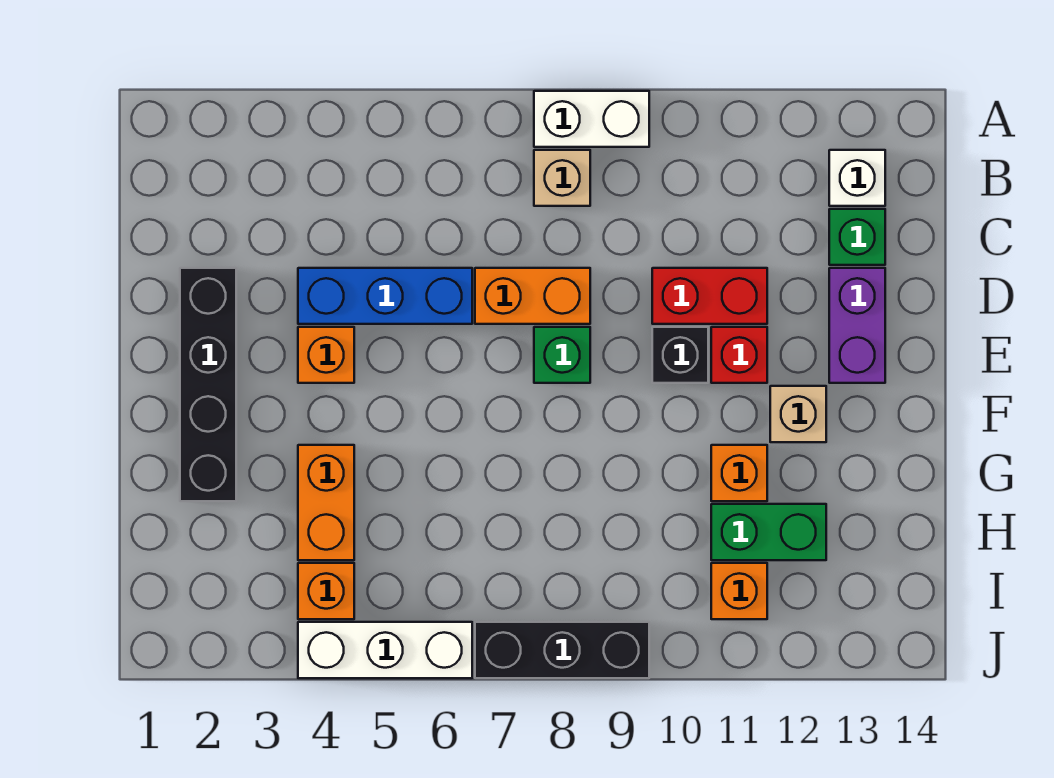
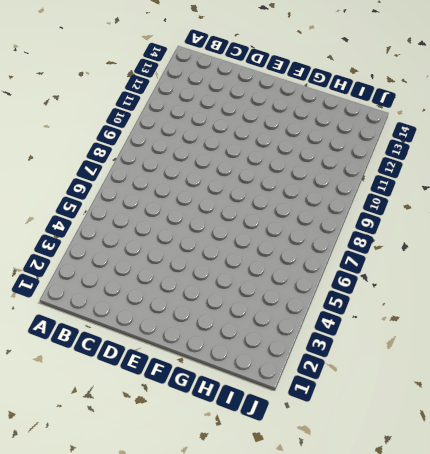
none -> white 1x2 brick [534,91,649,147]
none -> tan 1x1 brick [534,150,590,206]
none -> white 1x1 brick [829,150,885,206]

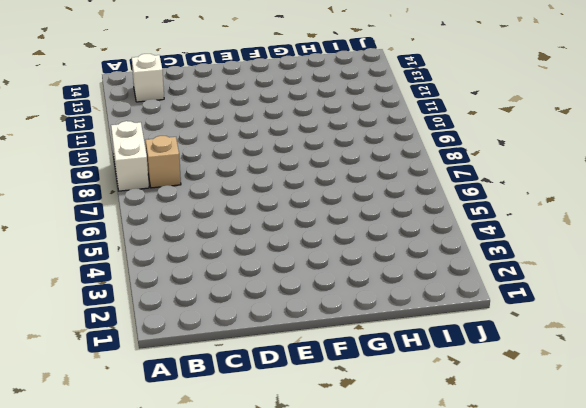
none -> green 1x1 brick [829,209,885,265]
none -> black 1x4 brick [180,268,236,501]
none -> blue 1x3 brick [298,268,472,324]

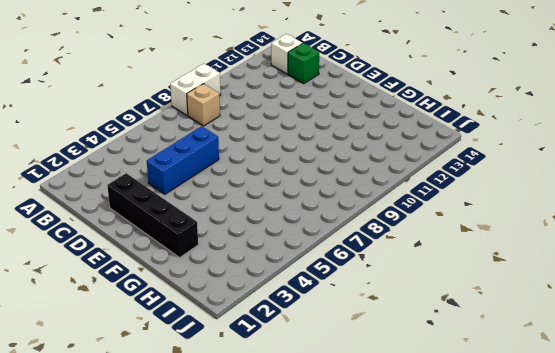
none -> orange 1x2 brick [475,268,590,324]
none -> red 1x2 brick [652,268,767,324]
none -> purple 1x2 brick [829,268,885,383]

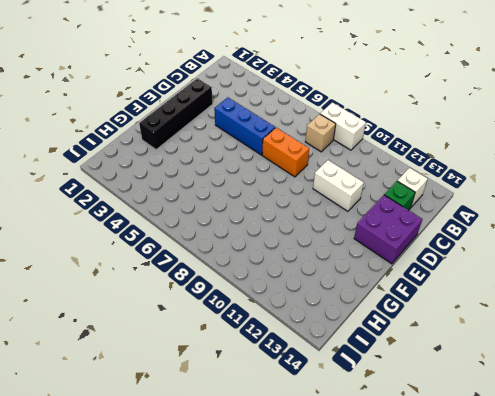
white 1x2 brick [313,160,364,211] -> red 1x2 brick [652,268,767,324]
purple 2x2 brick [354,195,422,264] -> purple 1x2 brick [829,268,885,383]
none -> orange 1x1 brick [298,327,354,383]
none -> green 1x1 brick [534,327,590,383]
none -> black 1x1 brick [652,327,708,383]

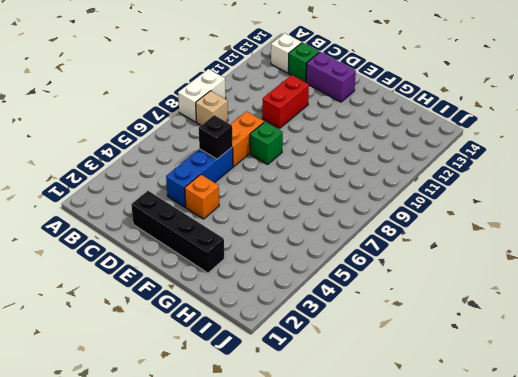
black 1x1 brick [199,115,233,159] -> black 1x1 brick moved to [652,327,708,383]
none -> red 1x1 brick [711,327,767,383]
none -> tan 1x1 brick [770,386,826,442]
none -> orange 1x2 brick [298,445,354,560]

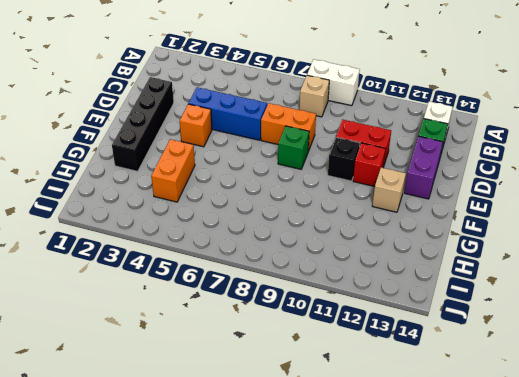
none -> orange 1x1 brick [711,445,767,501]
none -> green 1x2 brick [711,504,826,560]
none -> orange 1x1 brick [298,563,354,619]

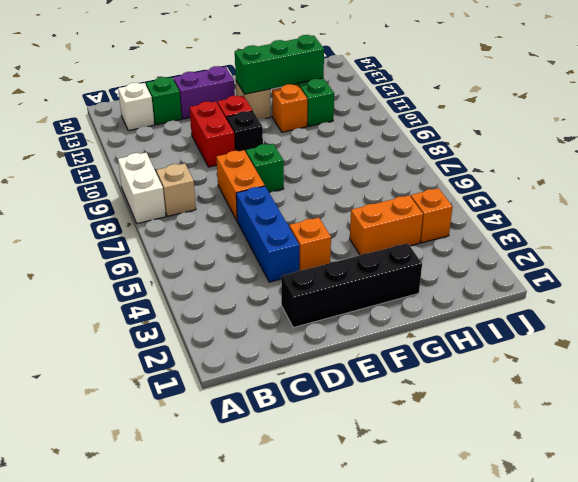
green 1x3 brick [235,35,324,94] -> none
none -> orange 1x1 brick [711,563,767,619]
none -> white 1x3 brick [298,622,472,678]
none -> black 1x3 brick [475,622,649,678]

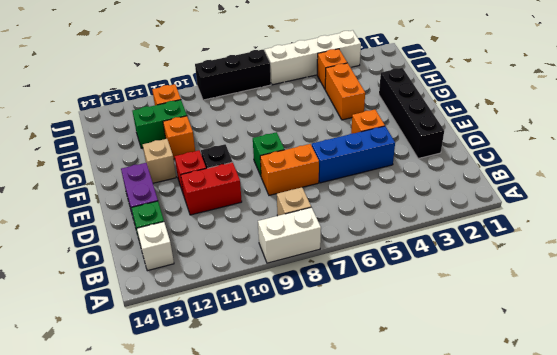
white 1x4 brick [265,30,361,85] -> white 1x3 brick [298,622,472,678]

